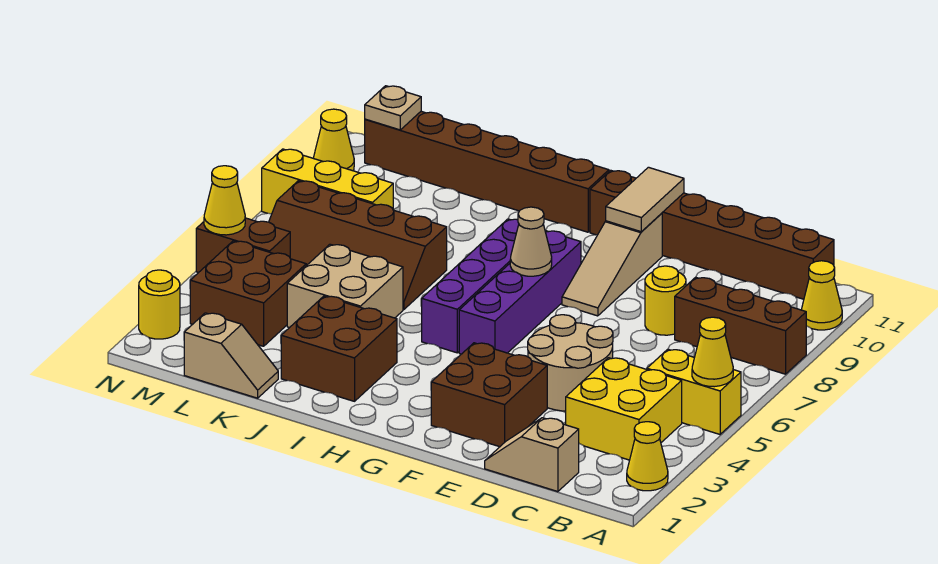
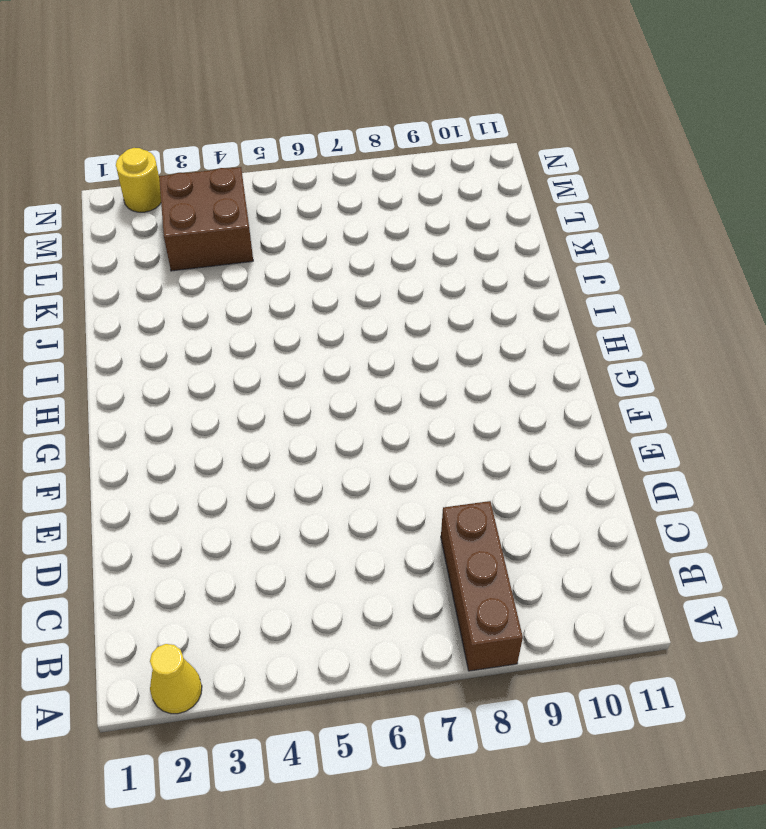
none -> yellow 1x2 brick [647,349,741,434]
none -> yellow 1x1 cone [801,261,842,330]
none -> yellow 2x2 brick [566,358,682,460]

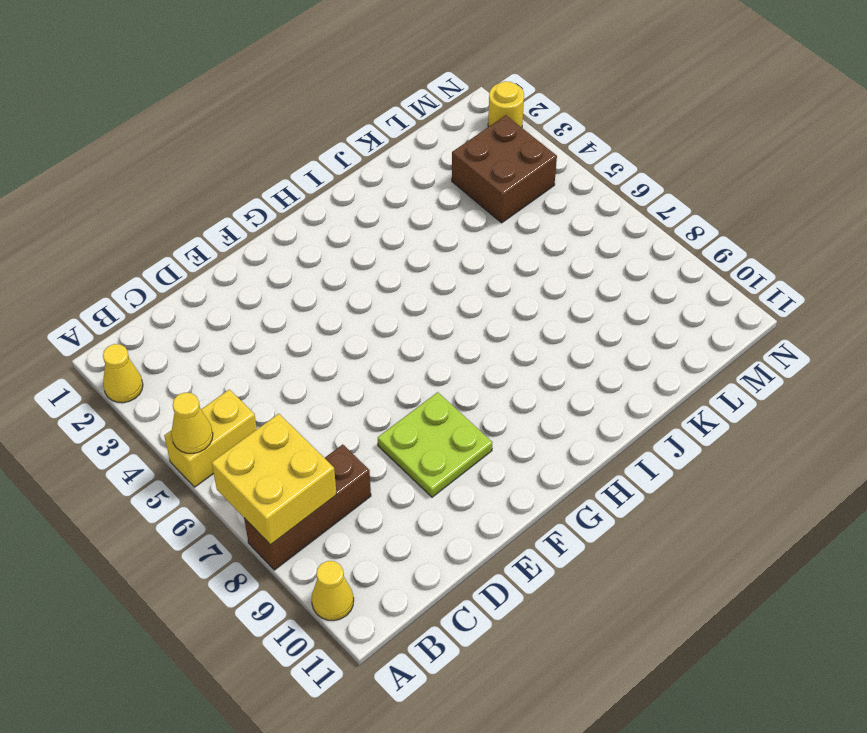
yellow 2x2 brick [212,414,337,545] -> yellow 2x2 brick moved to [566,358,682,460]
lime 2x2 plate [378,392,493,497] -> tan 1x3 slope [562,213,662,316]
none -> brown 1x6 brick [590,170,834,299]
none -> tan 1x2 slope [485,418,579,492]
none -> tan 2x2 round brick [528,315,613,411]

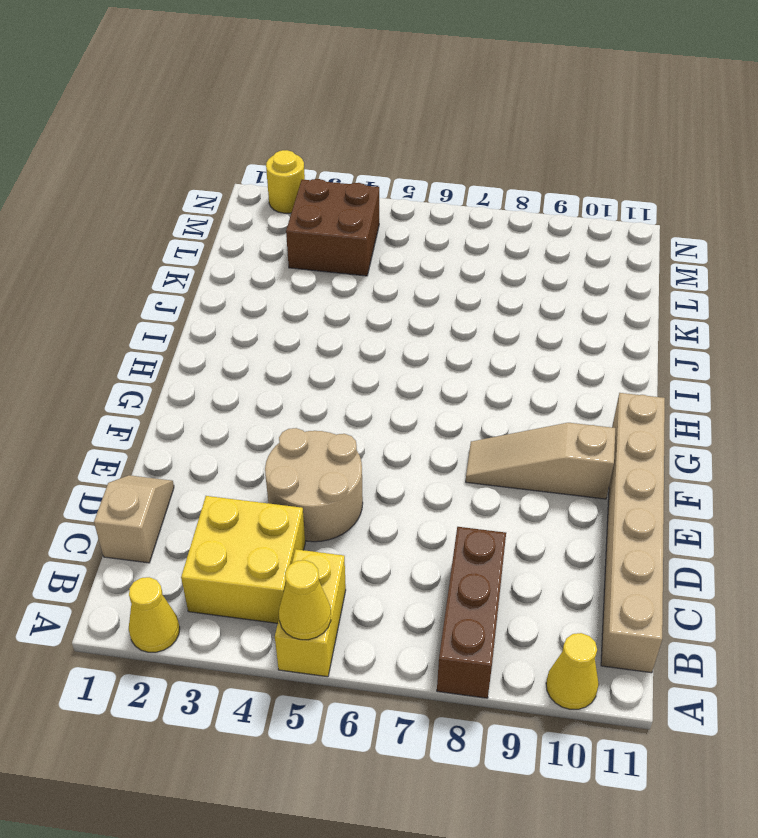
tan 1x6 brick [601,393,665,673] -> brown 1x6 brick [590,170,834,299]
none -> yellow 1x1 round brick [645,266,686,335]
none -> brown 2x2 brick [431,343,547,447]
none -> purple 1x4 brick [459,231,581,354]

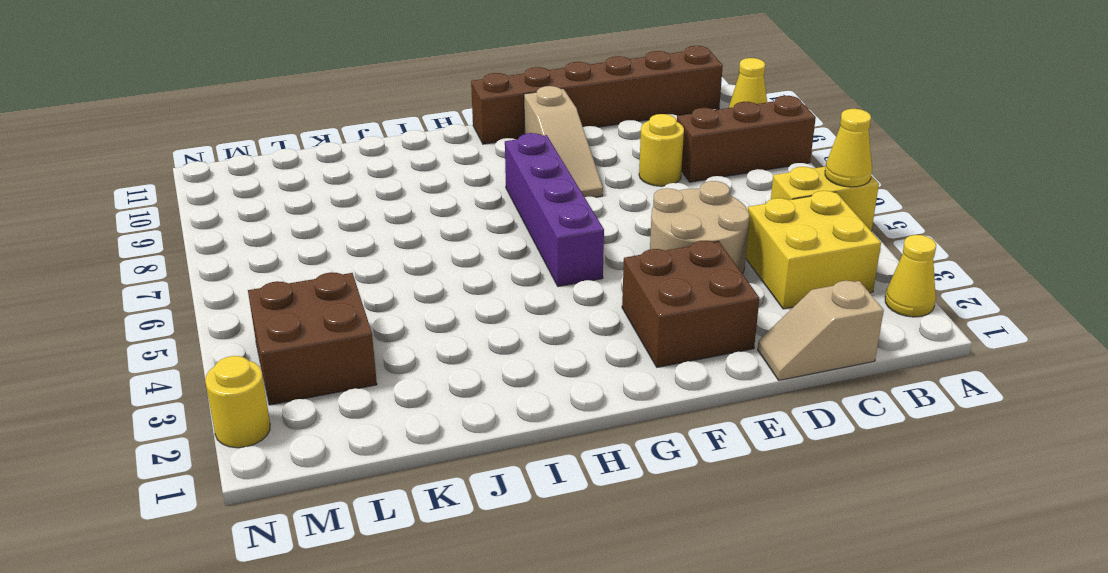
none -> purple 1x4 brick [422,219,519,353]
none -> brown 1x6 brick [365,111,609,232]
none -> brown 2x2 brick [281,296,397,401]

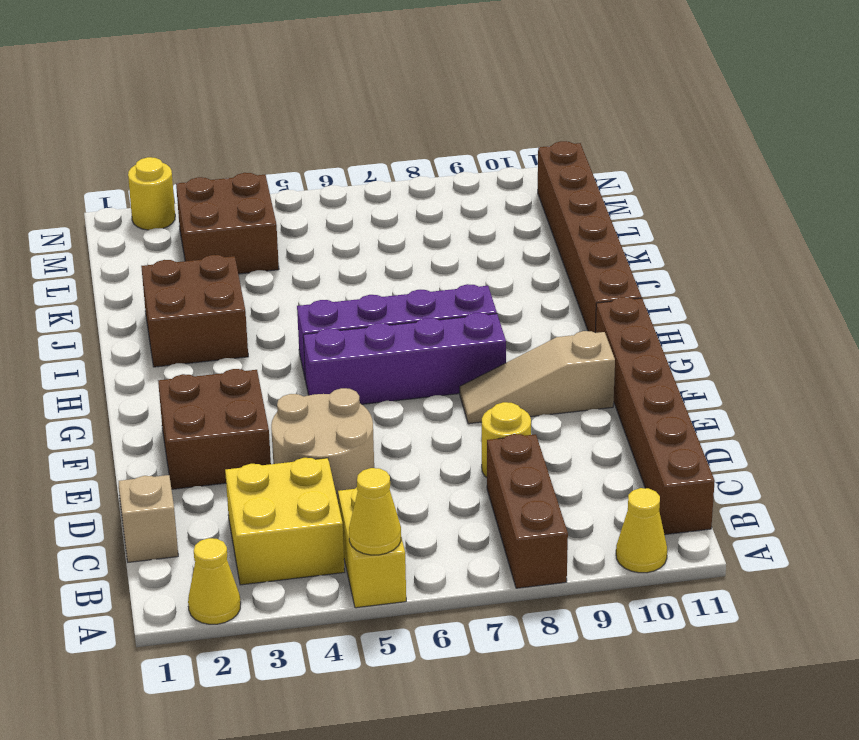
none -> tan 2x2 brick [287,244,403,328]
none -> brown 2x4 slope [269,181,447,309]
none -> tan 1x2 slope [184,313,278,398]

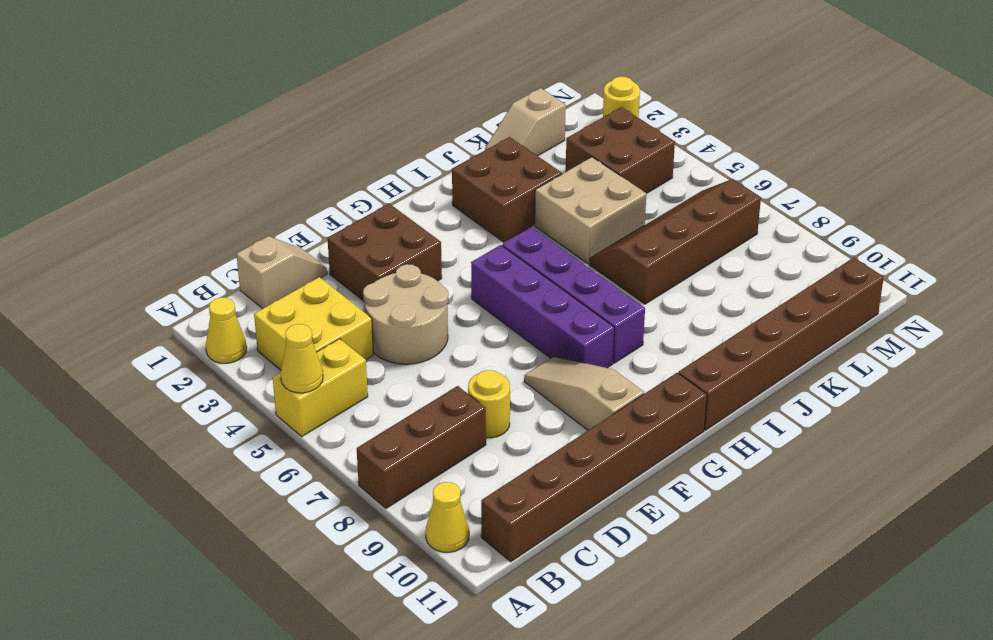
none -> yellow 1x3 brick [262,149,393,214]
none -> brown 1x2 brick [196,218,290,273]
none -> yellow 1x1 cone [313,109,354,171]

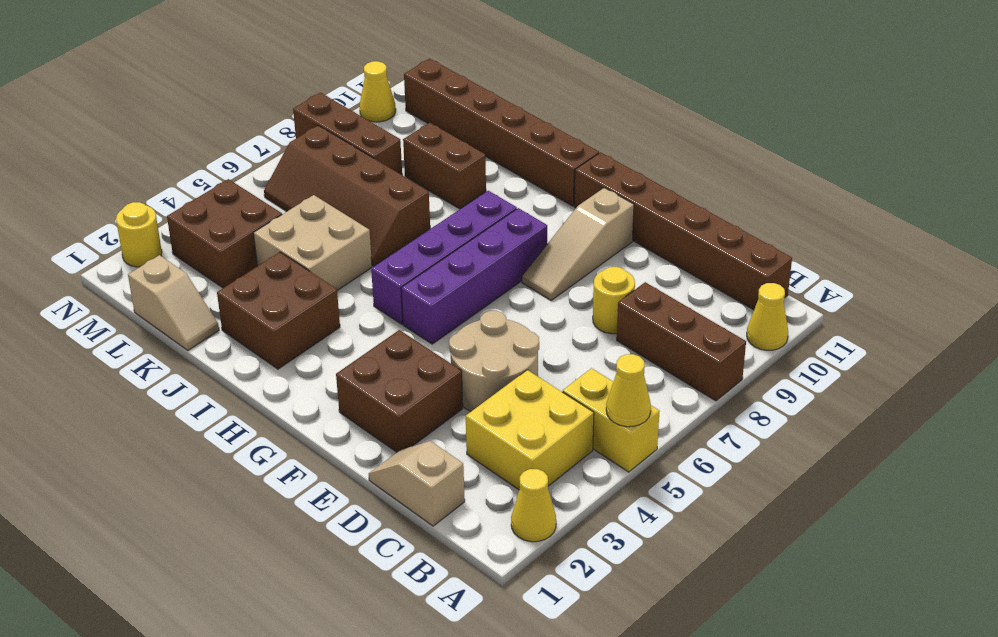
brown 1x2 brick [403,123,486,209] -> brown 1x2 brick moved to [196,218,290,273]
brown 1x3 brick [293,93,402,175] -> yellow 1x3 brick [262,149,393,214]
none -> tan 1x2 tile [606,167,684,232]
none -> tan 1x1 cone [510,207,552,276]
none -> tan 1x1 plate [365,86,421,130]

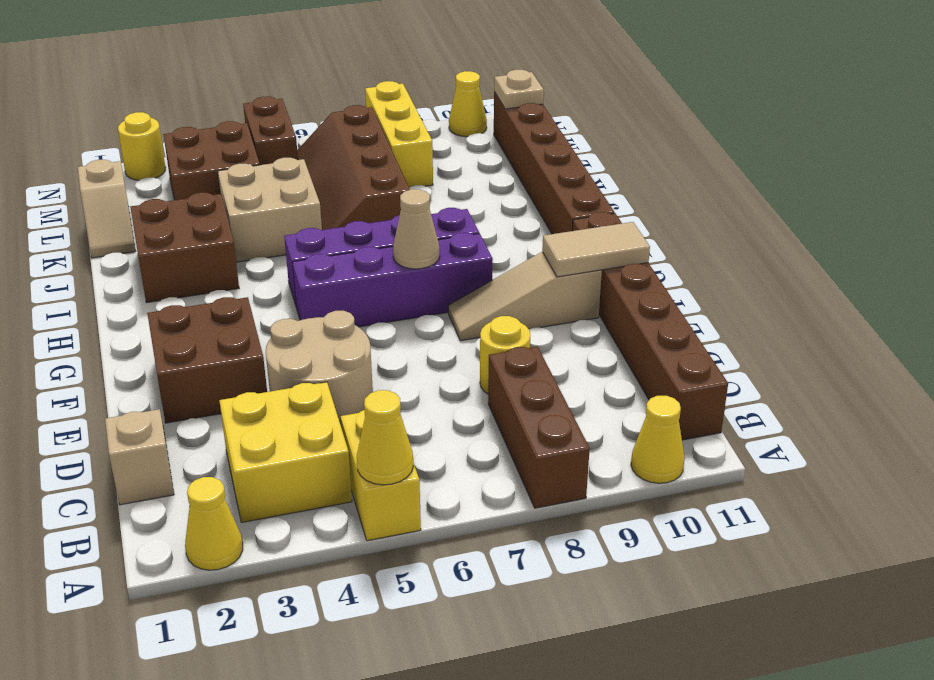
none -> yellow 1x1 cone [204,166,245,235]

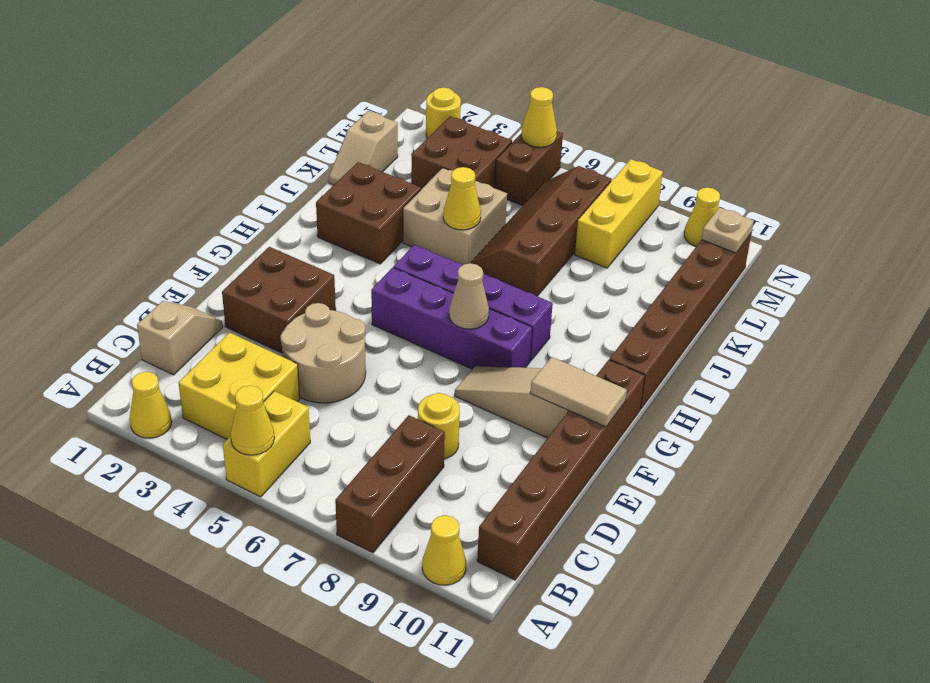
yellow 1x1 cone [443,167,481,230] -> none

